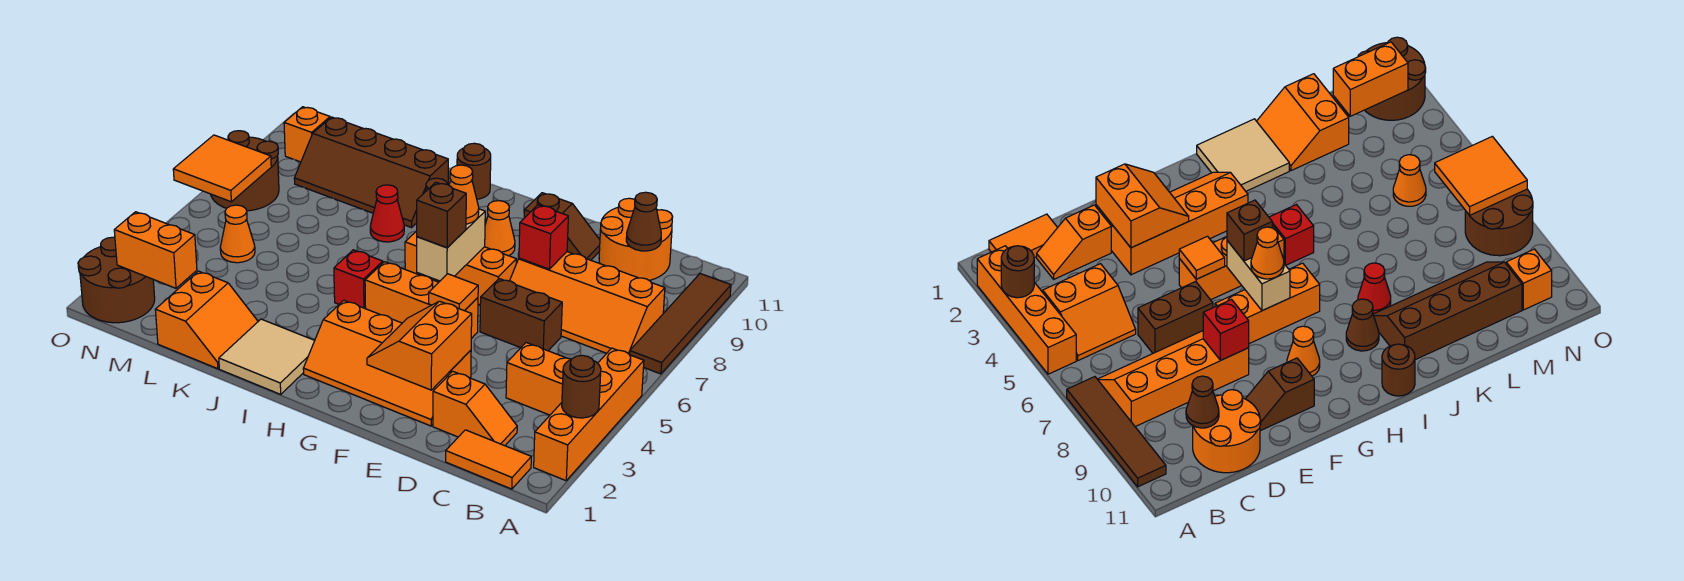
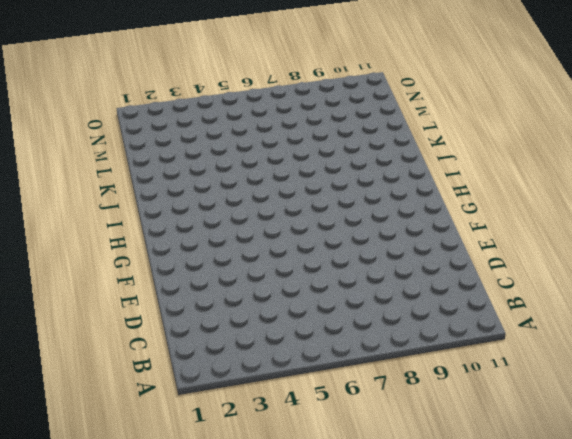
none -> orange 1x4 brick [534,348,644,481]
none -> brown 1x4 tile [630,274,731,374]
none -> orange 1x2 tile [446,430,531,489]
none -> orange 2x2 slope [506,343,571,415]

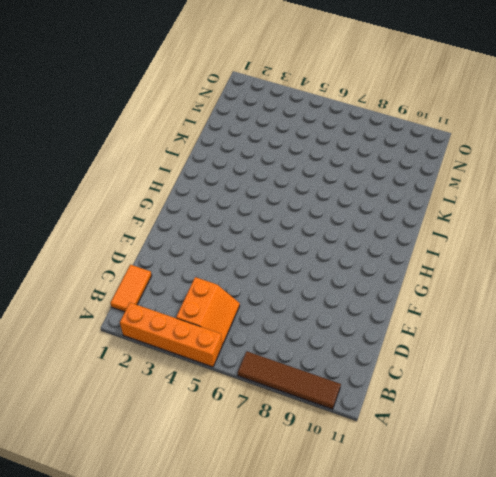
none -> orange 2x4 slope [510,252,665,355]
none -> orange 1x2 slope [433,371,517,446]
none -> orange 2x2 round brick [599,198,673,281]
none -> brown 1x2 brick [480,279,562,351]

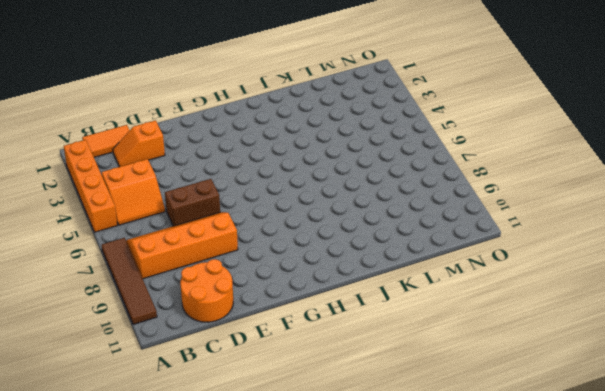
none -> orange 2x4 slope [303,300,471,426]
none -> brown 1x2 slope [524,193,600,260]
none -> orange 1x3 brick [365,262,478,339]
none -> orange 1x3 brick [405,231,516,305]

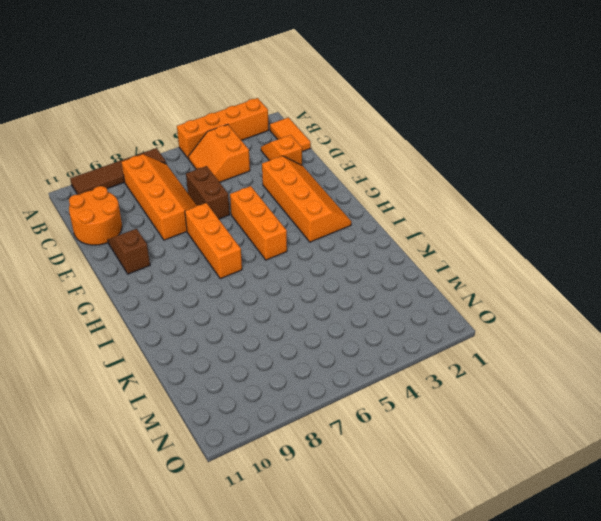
none -> orange 1x1 cone [485,201,515,256]
none -> tan 2x2 tile [219,319,315,394]
none -> red 1x1 brick [334,250,383,309]
none -> brown 1x1 cone [1346,299,1379,351]

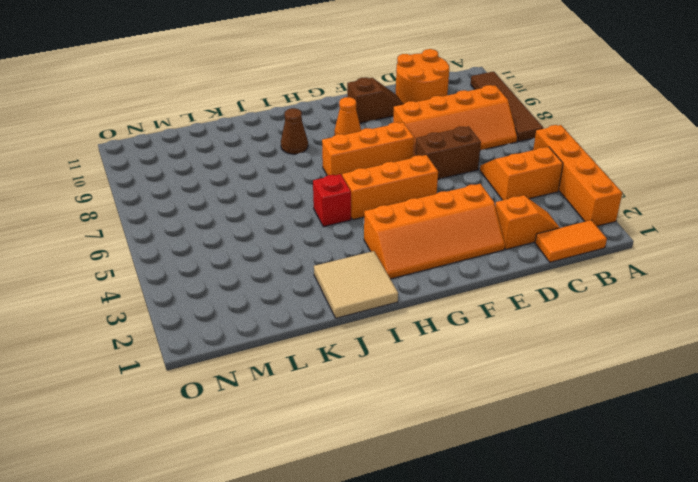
none -> brown 1x1 round brick [457,143,491,199]
none -> red 1x1 cone [370,185,404,242]
none -> brown 2x4 slope [294,117,448,228]
none -> orange 2x2 slope [155,271,258,369]

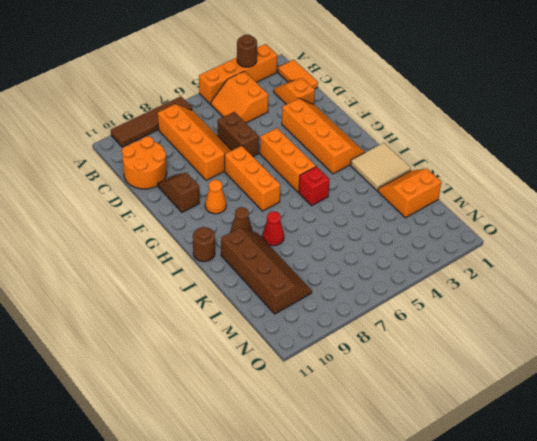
none -> orange 1x1 cone [220,205,255,263]
none -> brown 2x2 round brick [78,237,155,323]
none -> brown 2x2 round brick [211,131,279,211]
none -> orange 1x1 brick [284,107,330,162]

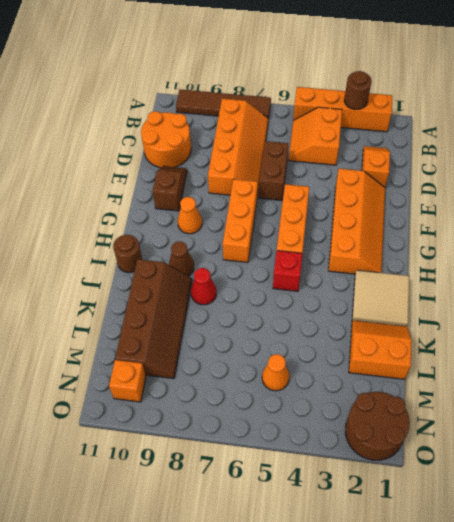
none -> orange 1x2 tile [446,430,531,489]
none -> brown 2x2 round brick [211,131,279,211]
none -> brown 1x1 cone [626,192,661,251]
none -> orange 2x2 slope [367,301,472,390]

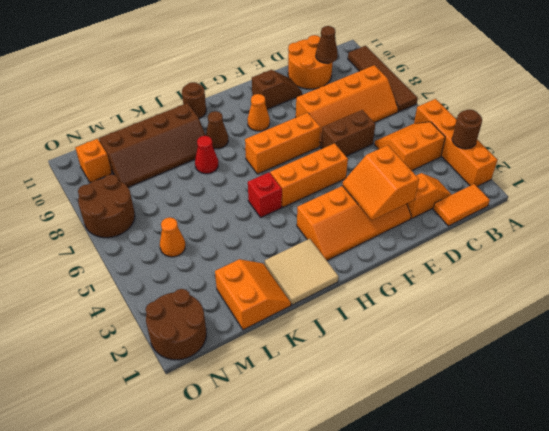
none -> red 1x1 brick [519,205,568,269]
none -> orange 1x1 tile [429,274,478,311]
none -> tan 1x2 brick [417,209,485,281]
none -> orange 1x2 brick [114,212,197,288]

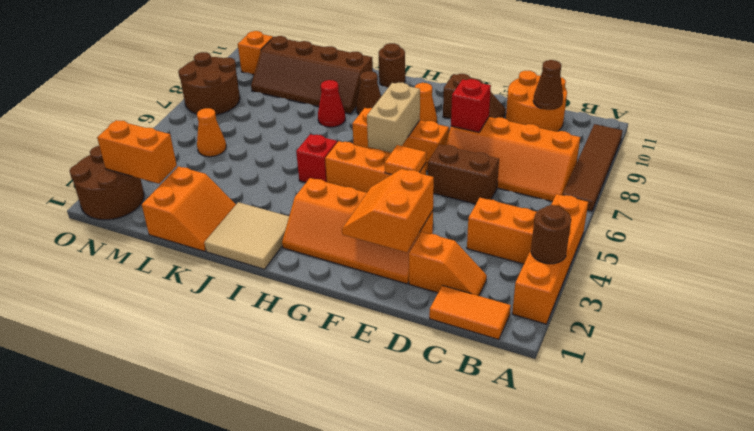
none -> orange 2x2 tile [173,135,271,202]
none -> brown 1x1 brick [417,182,466,248]
none -> orange 1x1 cone [449,165,479,224]

